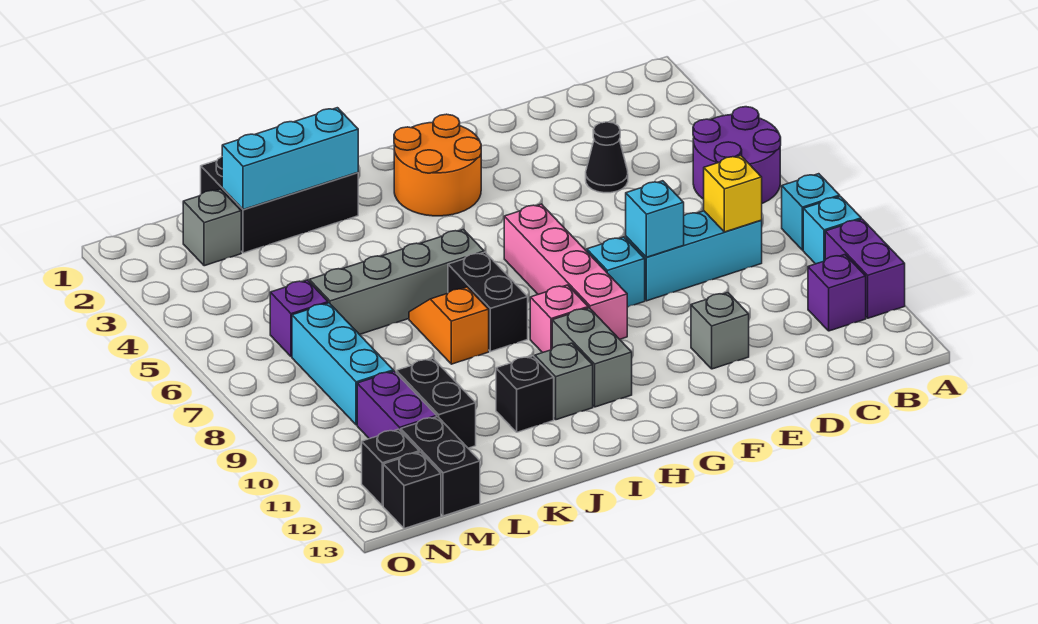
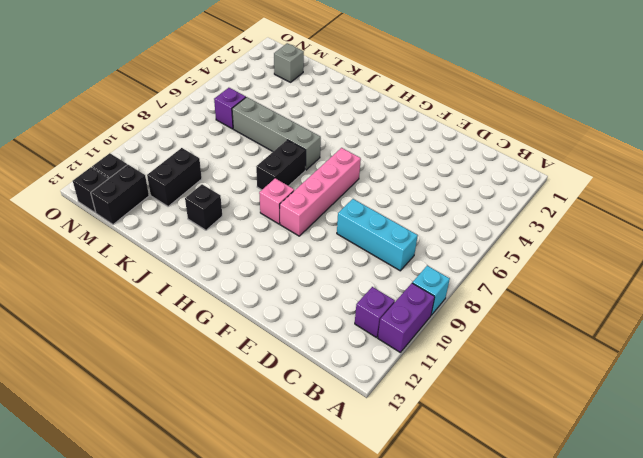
none -> purple 2x2 round brick [693,107,781,203]
none -> cyan 1x1 brick [782,174,840,250]
none -> black 1x1 cone [586,122,628,193]
none -> grey 1x1 brick [691,293,749,369]

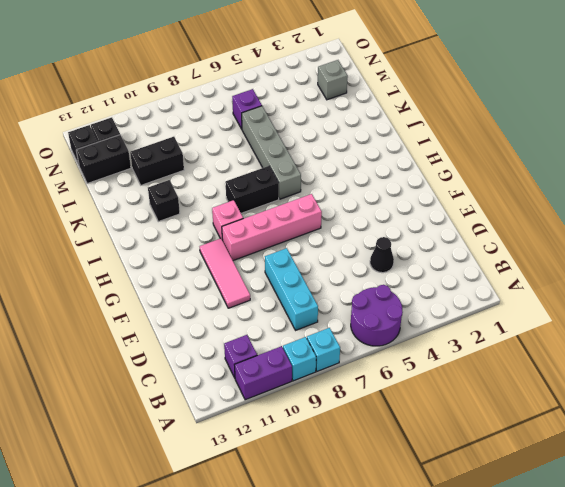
pink 1x3 tile [200,239,250,308] -> none
none -> grey 1x1 brick [691,293,749,369]
none -> cyan 1x1 brick [587,237,645,307]
none -> orange 2x2 round brick [394,114,481,216]
none -> grey 1x2 brick [552,308,632,407]

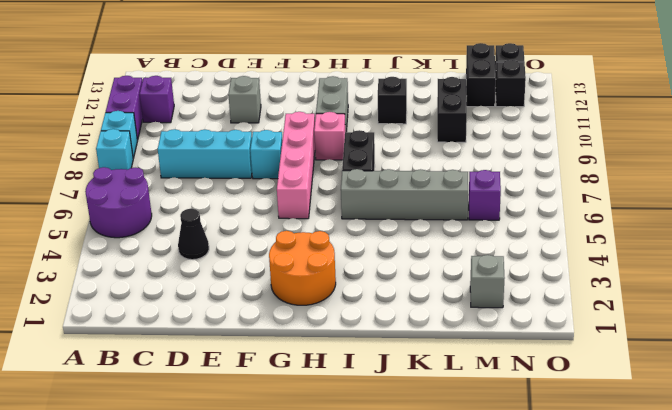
none -> grey 1x1 brick [535,343,593,420]
none -> black 2x3 brick [201,157,358,253]
none -> orange 1x2 slope [409,287,489,364]
none -> cyan 1x3 brick [292,303,393,425]

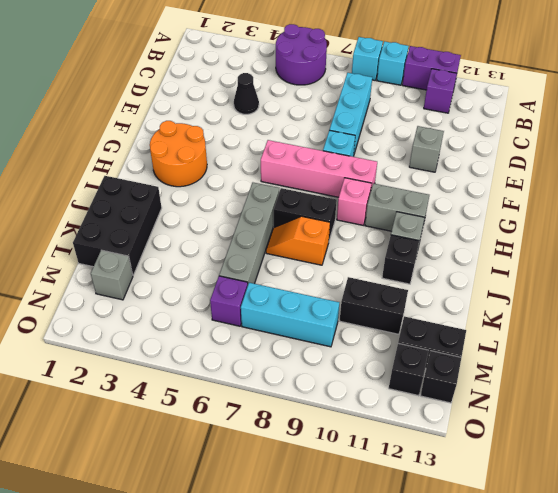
none -> purple 1x2 brick [357,371,437,439]
none -> yellow 1x1 brick [704,155,762,232]
none -> cyan 1x1 brick [626,181,684,257]
none -> cyan 1x3 brick [222,108,358,210]

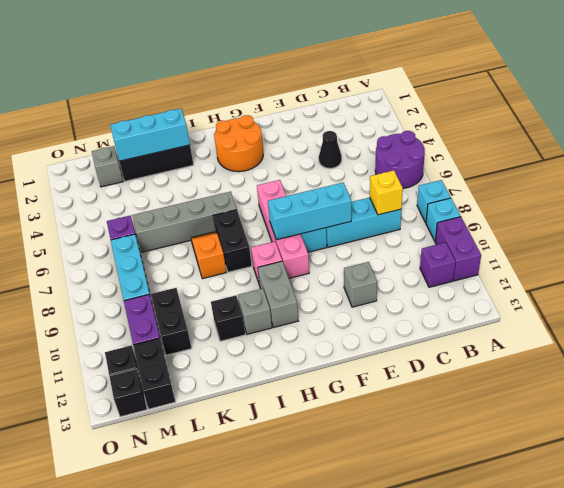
cyan 1x3 brick [268,183,351,240] -> cyan 1x1 brick [626,181,684,257]

